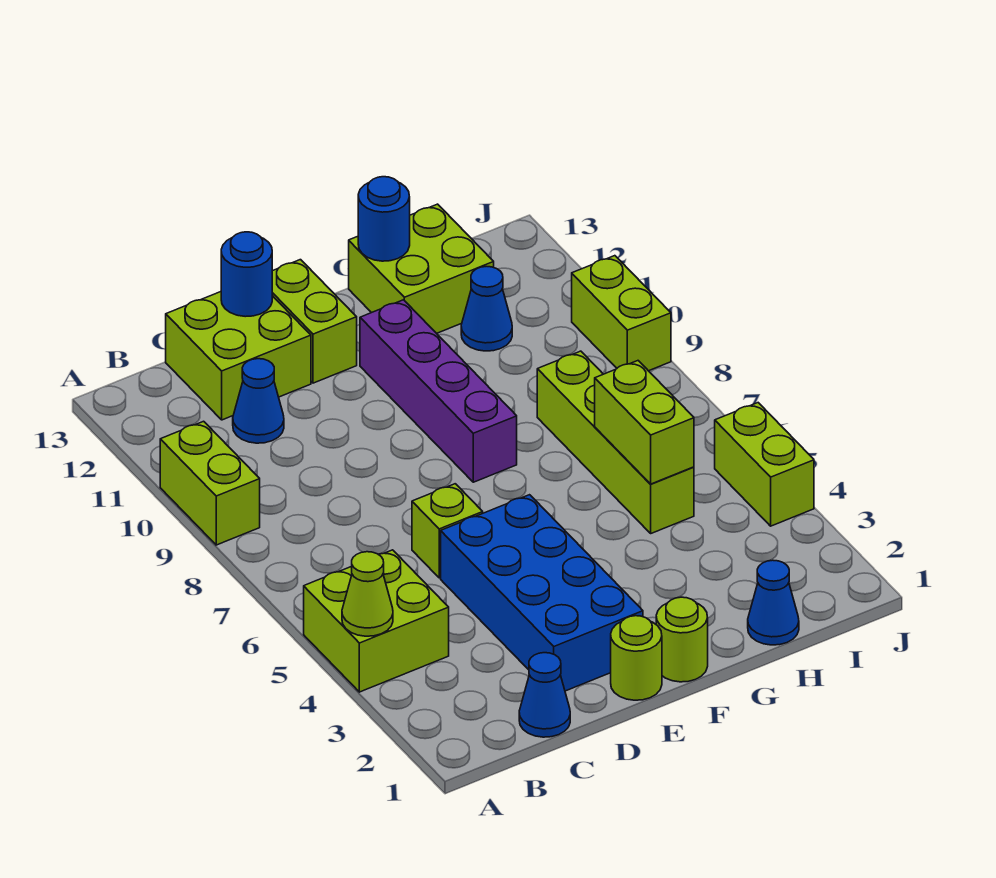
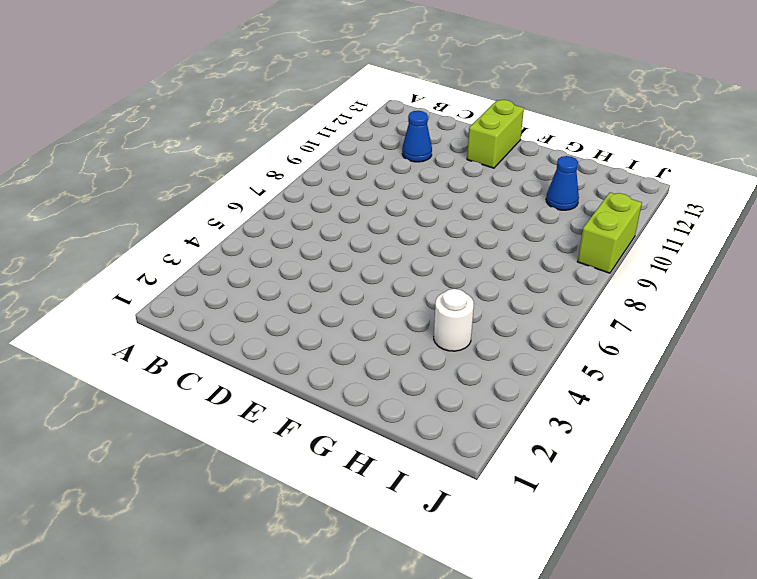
white 1x1 round brick [434,289,474,351] -> none
none -> lime 2x2 brick [304,550,449,692]
none -> lime 1x2 brick [160,421,260,545]
none -> blue 1x1 cone [519,653,570,737]

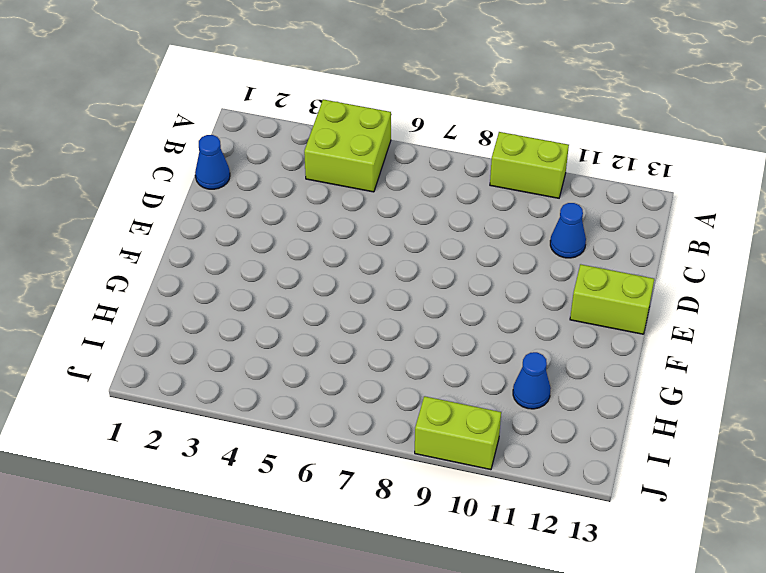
none -> lime 2x2 brick [166,292,311,420]
none -> blue 2x4 brick [441,495,643,691]
none -> lime 1x1 brick [412,484,483,578]

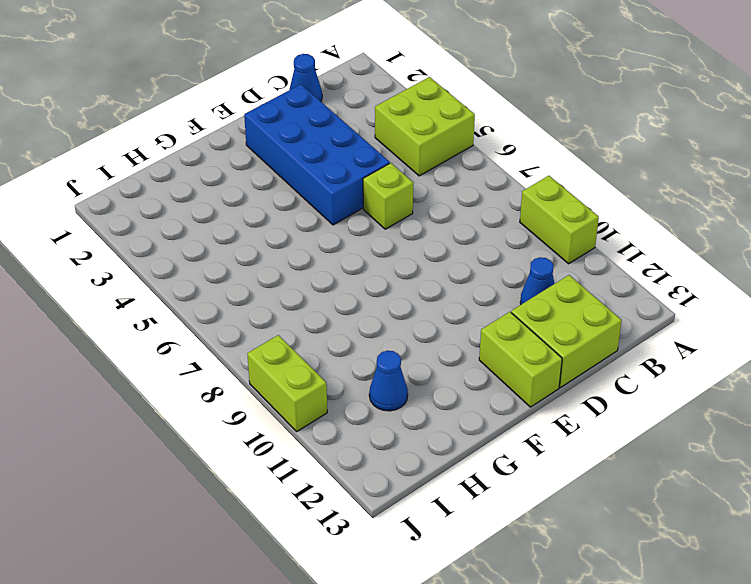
none -> lime 1x1 round brick [611,616,662,700]
none -> lime 1x1 round brick [656,597,708,682]
none -> purple 1x4 brick [360,300,517,482]

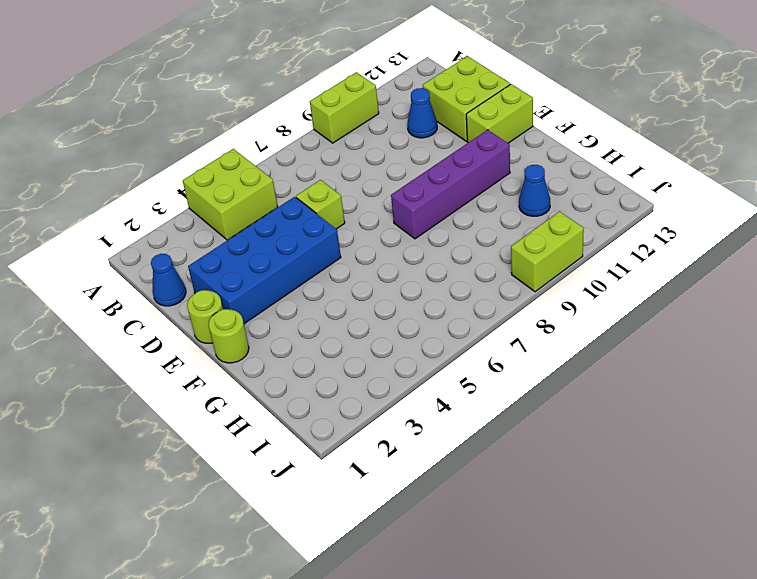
none -> lime 2x2 brick [349,204,494,333]
none -> blue 1x1 cone [748,560,799,645]
none -> lime 1x4 brick [537,351,694,533]

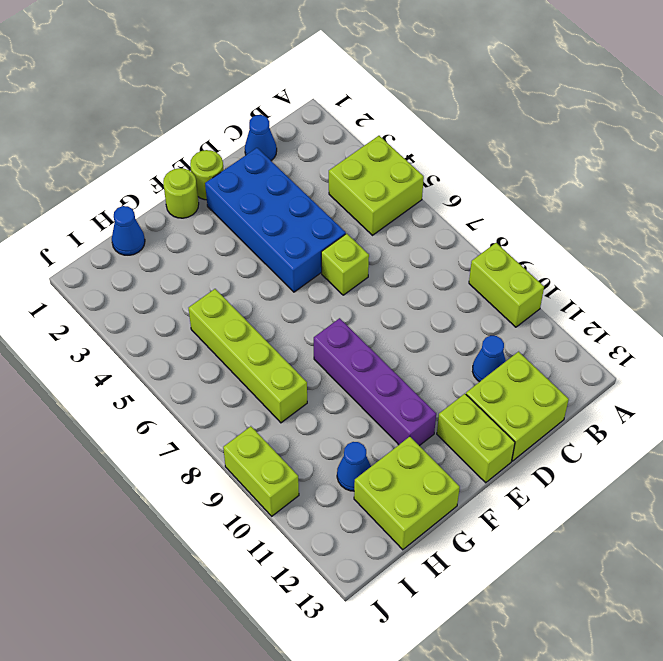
none -> lime 1x2 brick [715,403,814,526]
none -> lime 1x1 cone [342,552,393,636]
none -> blue 1x1 round brick [221,232,272,317]

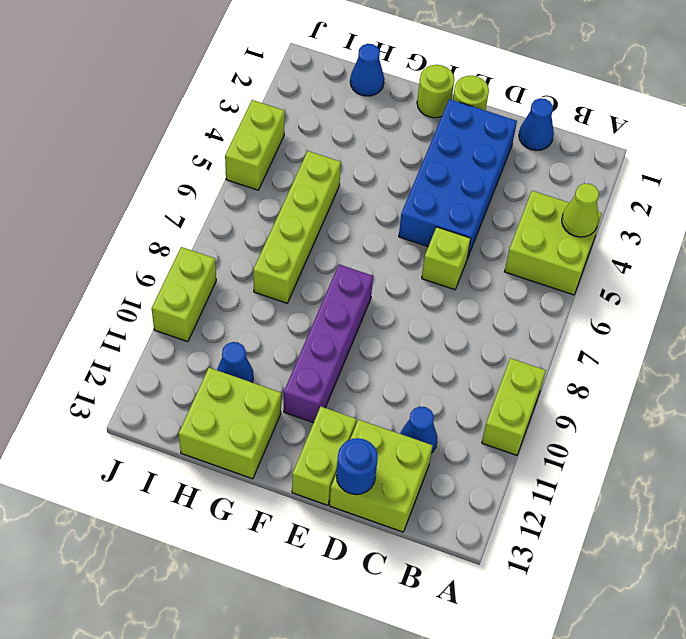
none -> blue 1x1 round brick [358,177,410,261]
none -> lime 1x2 brick [595,361,694,484]

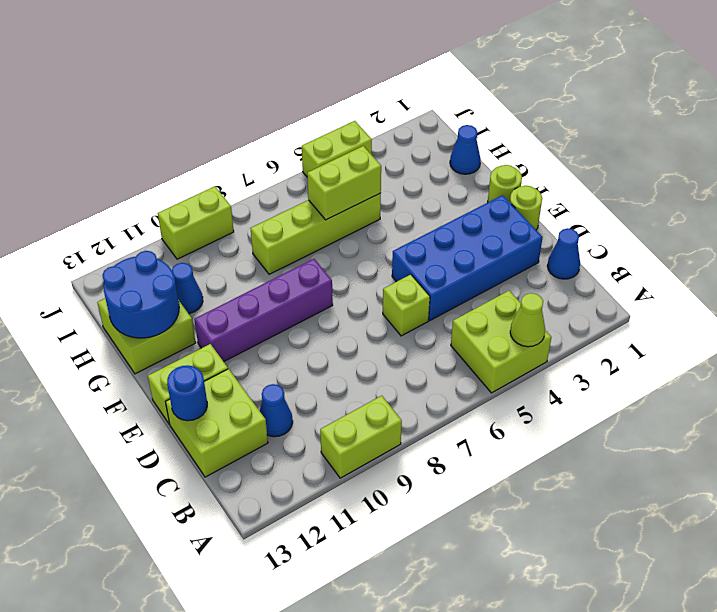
blue 2x2 round brick [102,251,179,338] -> blue 1x1 round brick [358,177,410,261]

